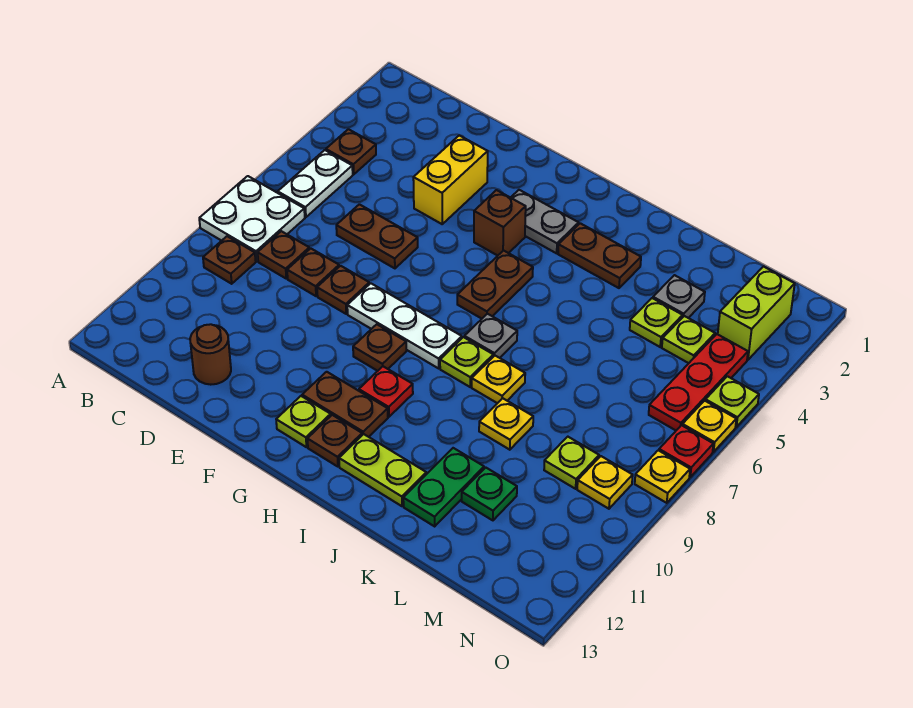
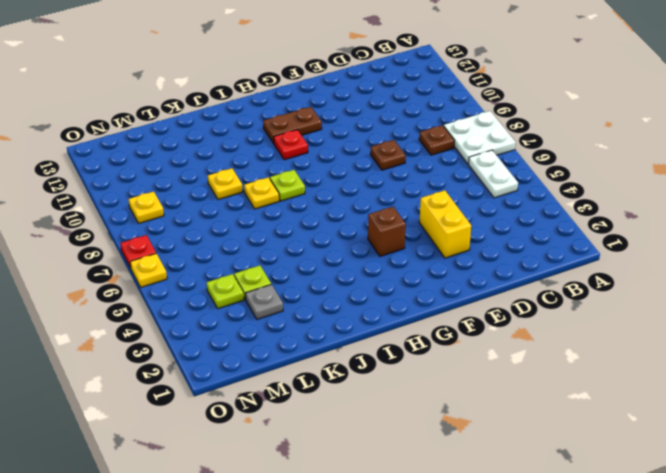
none -> brown 1x1 plate [326,129,376,174]
none -> brown 1x1 plate [203,236,256,284]
none -> brown 1x2 plate [336,204,418,268]
none -> brown 1x1 plate [287,248,339,296]

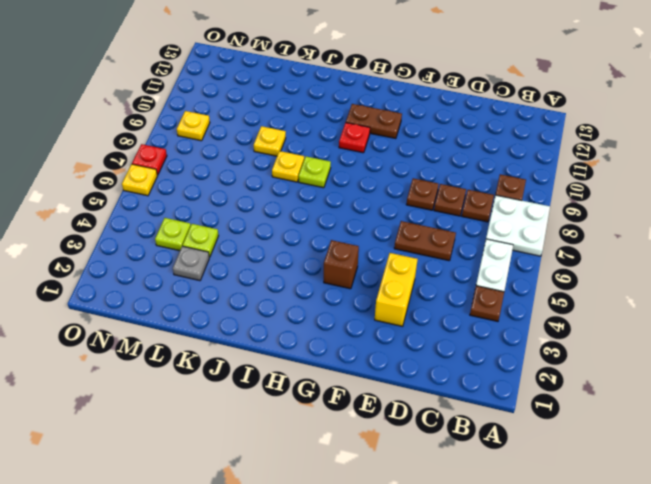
none -> brown 1x1 round brick [190,324,231,385]
none -> white 1x3 plate [347,283,462,368]
none -> grey 1x2 plate [511,190,579,253]
none -> brown 1x1 plate [353,324,406,371]

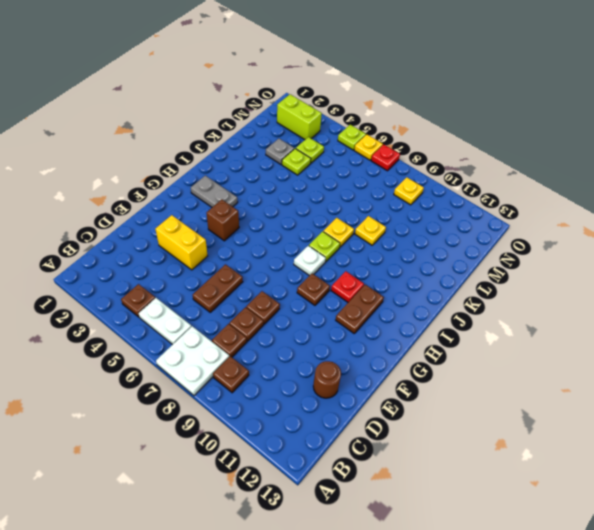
grey 1x2 plate [191,176,238,207] -> grey 1x2 plate turned to [511,190,579,253]
white 1x1 plate [294,246,326,276] -> white 1x3 plate [347,283,462,368]
none -> lime 1x1 plate [276,396,331,447]
none -> brown 1x2 plate [457,251,533,319]
none -> brown 1x1 plate [307,415,362,467]
none -> brown 1x2 plate [558,223,641,288]

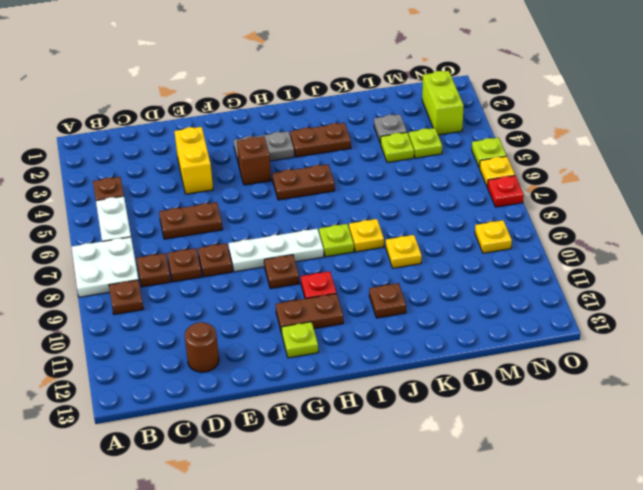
brown 1x2 plate [272,164,335,200] -> brown 1x2 plate turned to [457,251,533,319]
brown 1x1 plate [369,283,406,318] -> brown 1x1 plate moved to [307,415,362,467]
none -> grey 1x1 plate [464,314,517,358]
none -> lime 1x2 plate [339,434,426,506]
none -> green 1x2 plate [403,448,484,526]
none -> green 1x1 plate [462,468,517,520]

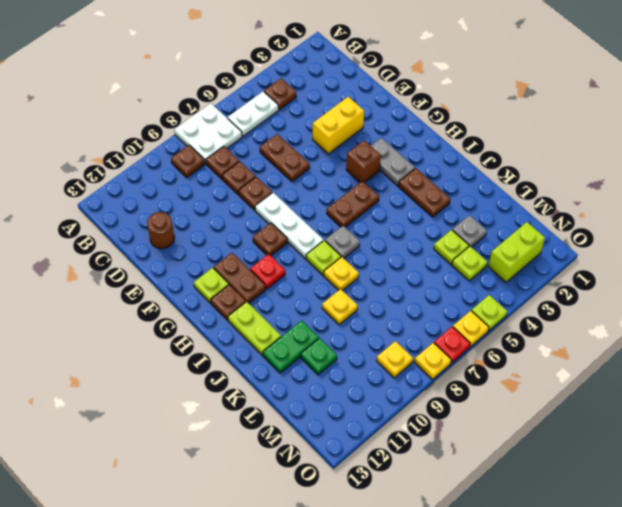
none -> lime 1x1 plate [544,437,599,489]
none -> red 1x3 plate [649,334,748,430]

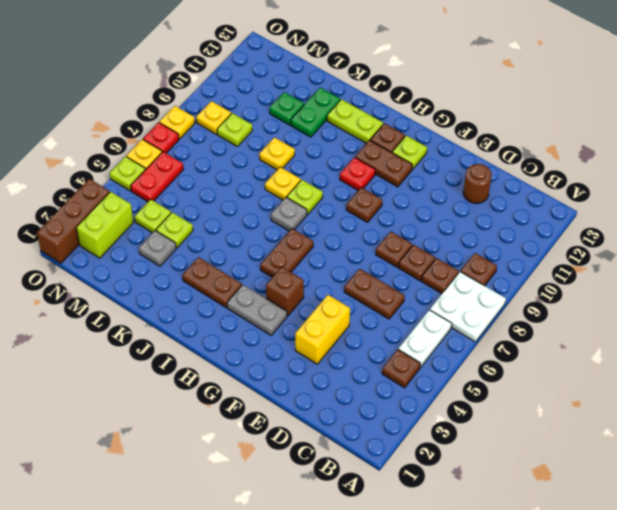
red 1x2 plate [130,152,183,202] -> red 1x3 plate [649,334,748,430]
brown 1x3 brick [37,179,110,263] -> none
none -> white 1x3 plate [347,283,462,368]

